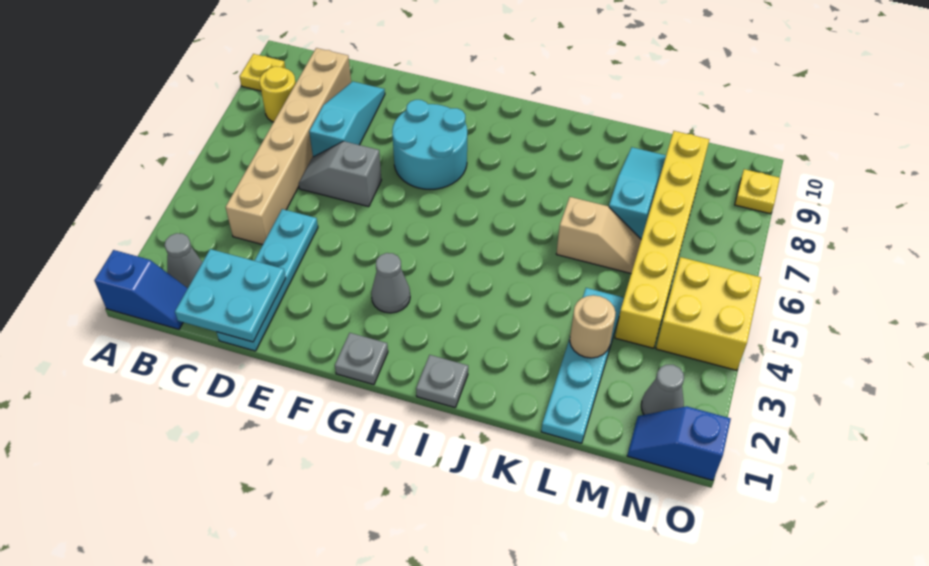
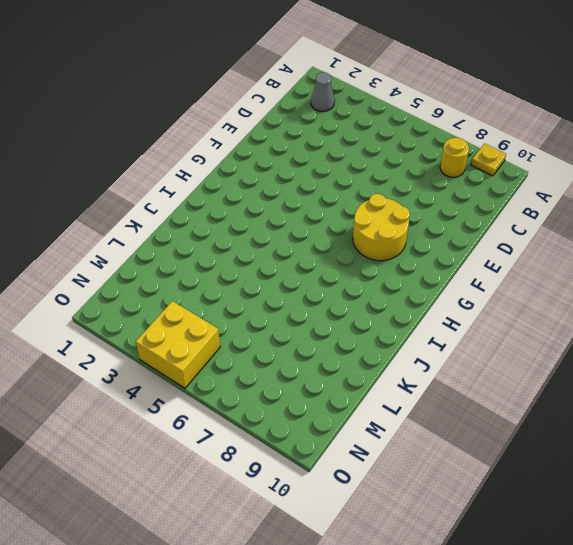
yellow 2x2 round brick [353,194,410,261] -> cyan 2x2 round brick [392,100,467,189]
none -> blue 1x2 slope [94,250,188,329]
none -> tan 1x6 brick [226,48,351,245]
none -> cyan 1x4 plate [217,209,318,351]

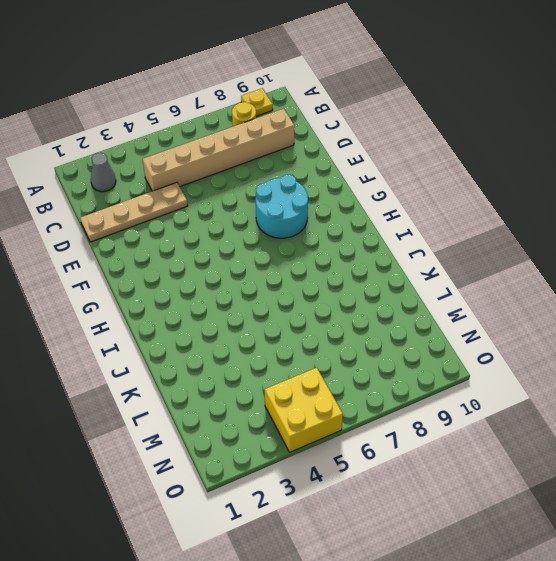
tan 1x4 plate [80,182,187,242] -> cyan 1x4 plate [217,209,318,351]
none -> blue 1x2 slope [94,250,188,329]
none -> grey 1x2 slope [298,141,381,207]
none -> cyan 1x3 slope [309,81,385,157]

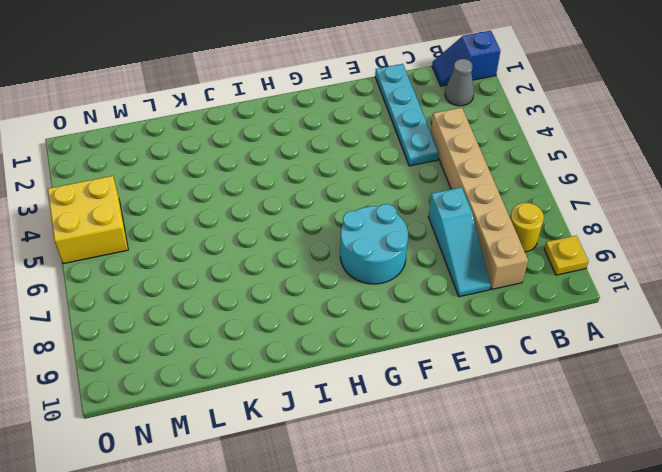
none -> grey 1x2 slope [298,141,381,207]
none -> grey 1x1 plate [335,333,388,385]
none -> grey 1x1 cone [371,253,410,313]

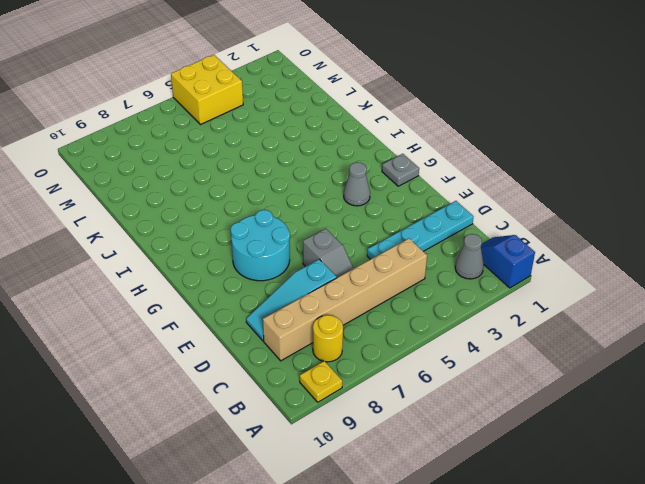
none -> grey 1x1 plate [416,355,468,407]
none -> tan 1x2 slope [556,197,641,273]
none -> cyan 1x4 plate [541,288,624,443]

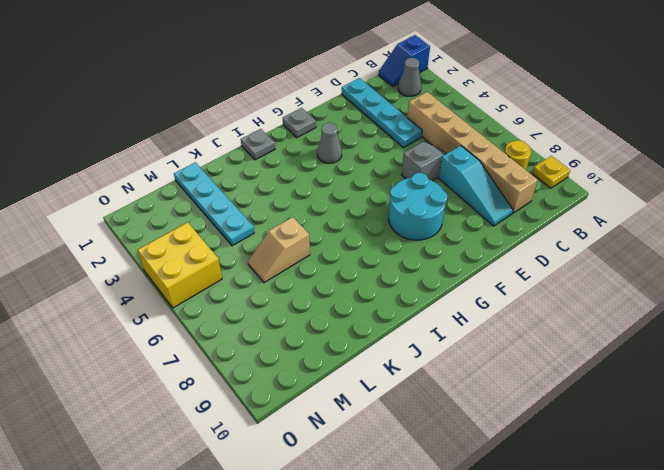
none -> cyan 1x3 slope [609,147,666,239]
none -> yellow 1x6 brick [615,131,710,348]
none -> blue 1x2 slope [627,406,731,481]

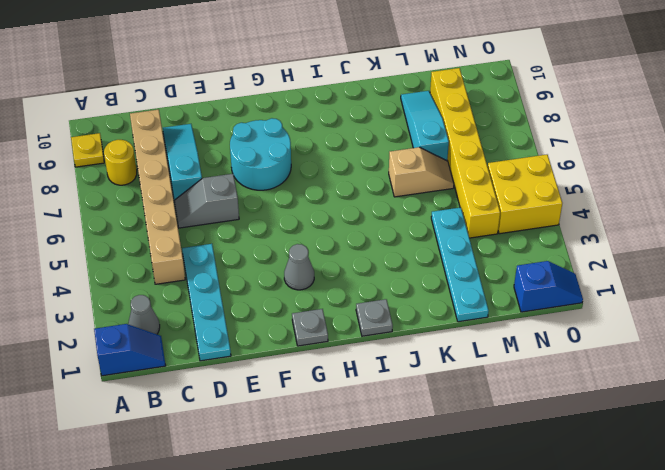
blue 1x2 slope [514,261,583,312] -> blue 1x2 slope turned to [627,406,731,481]
none -> grey 1x1 cone [641,365,684,415]
none -> yellow 1x1 plate [735,169,780,214]
none -> cyan 2x2 plate [175,249,286,342]

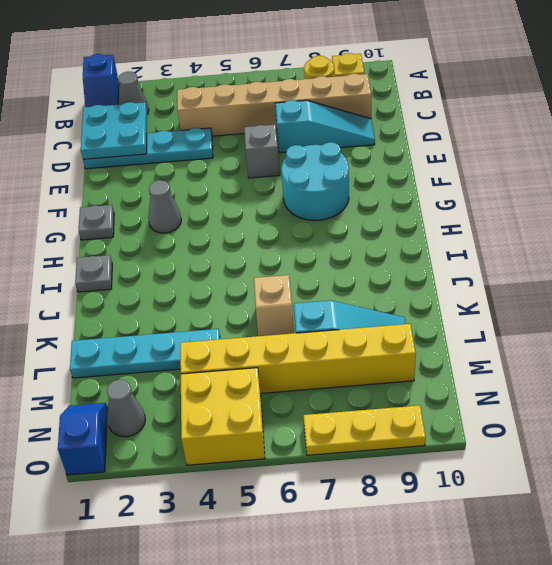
yellow 1x3 plate [303,405,426,455] -> yellow 1x1 plate [735,169,780,214]
none -> tan 1x1 round brick [570,295,616,358]

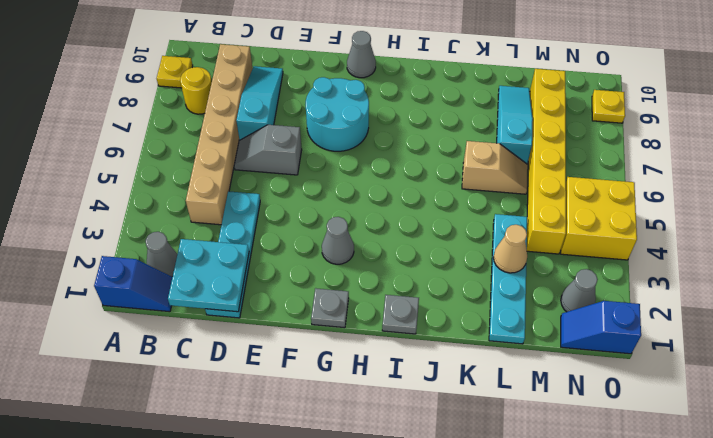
grey 1x1 cone [347,31,376,78] -> none
tan 1x1 cone [493,225,527,273] -> tan 1x1 round brick [570,295,616,358]

